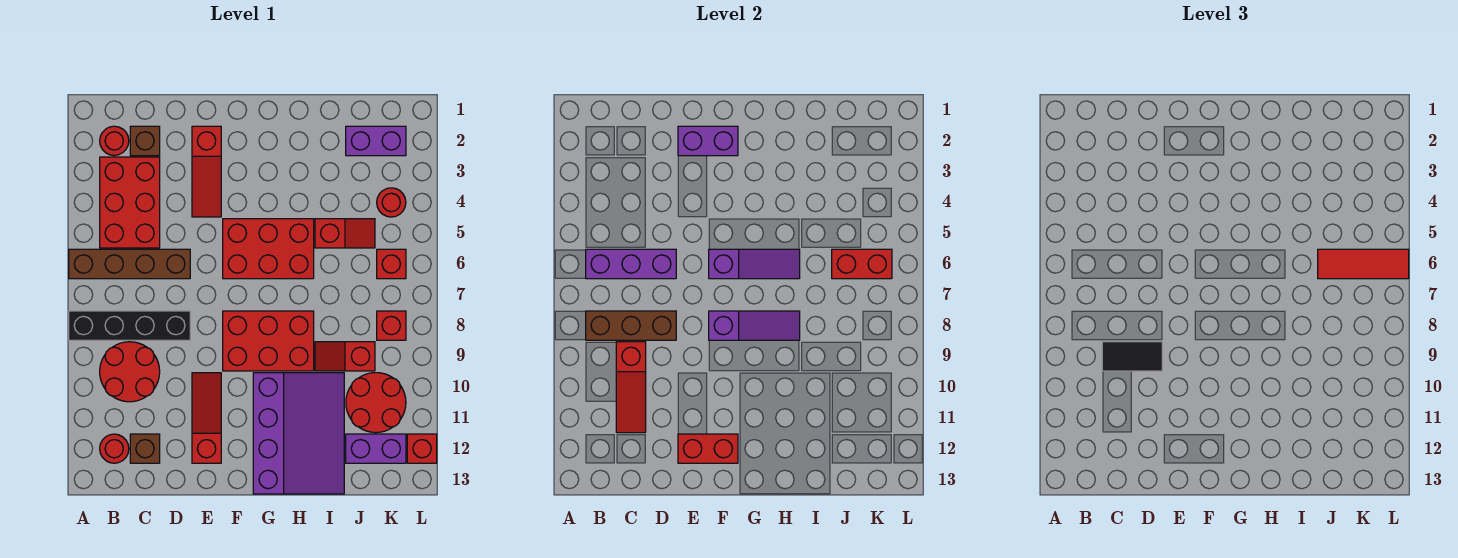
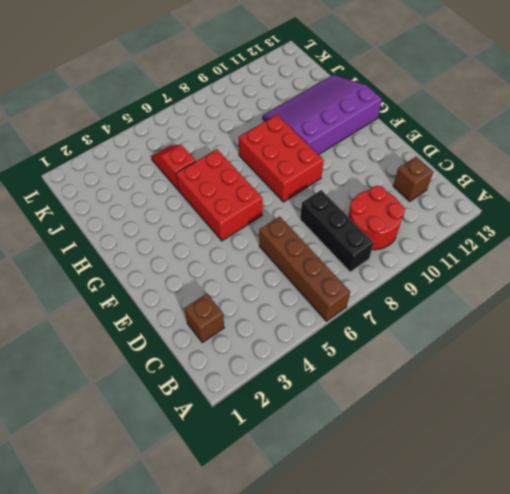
black 1x3 brick [300,190,374,272] -> black 1x4 brick [69,311,190,340]
none -> red 1x1 round brick [100,126,129,156]
none -> red 2x3 brick [100,157,160,248]
none -> red 1x1 round brick [100,434,129,463]
none -> red 1x3 slope [192,126,221,217]

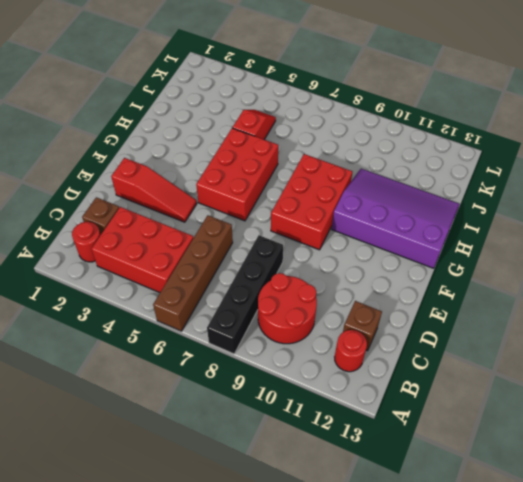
none -> red 1x3 slope [192,373,221,463]
none -> red 1x2 slope [315,342,375,371]
none -> purple 1x2 brick [346,126,406,156]
none -> red 2x2 round brick [346,373,406,433]

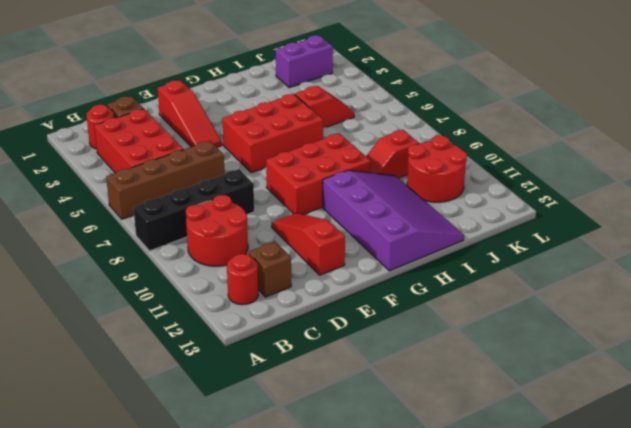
none -> purple 1x2 brick [346,434,406,463]
none -> red 1x1 round brick [377,188,406,217]
none -> red 1x1 brick [377,249,406,279]
none -> red 1x1 brick [377,311,406,340]

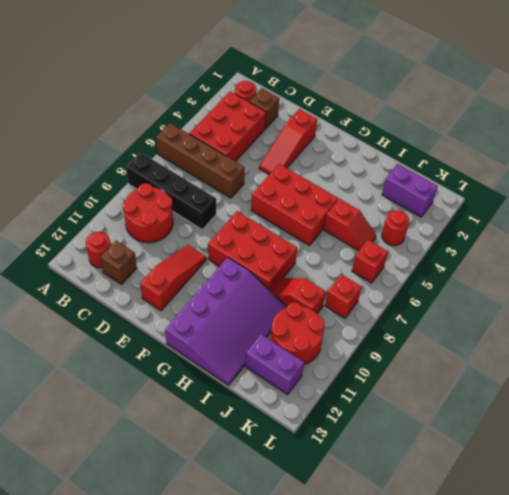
none -> red 1x1 brick [407,434,437,463]
none -> purple 1x3 brick [586,249,676,279]
none -> brown 1x3 brick [586,311,676,340]
none -> red 1x3 slope [616,342,646,433]

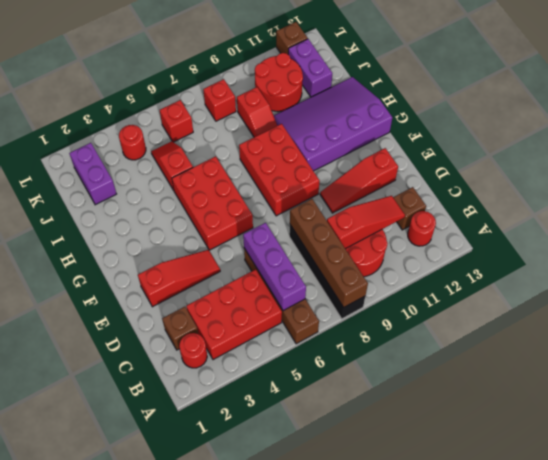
brown 1x4 brick [290,199,368,307] -> brown 1x3 brick [586,311,676,340]
brown 1x1 brick [276,22,308,54] -> red 1x1 brick [407,434,437,463]
none -> purple 1x2 brick [678,126,738,156]
none -> red 1x2 brick [678,434,738,463]
none -> purple 1x3 slope [709,249,800,279]
none -> purple 1x3 slope [709,311,800,340]

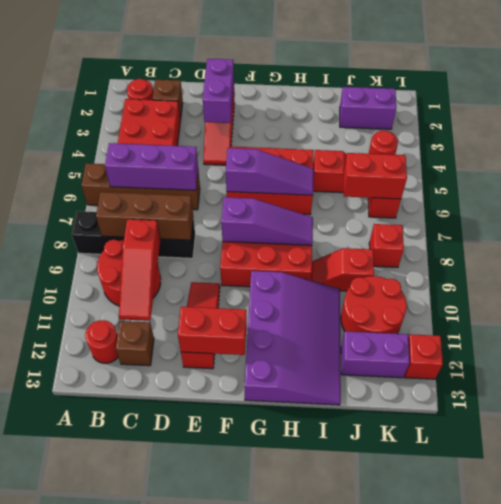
purple 1x2 brick [203,59,234,123] -> purple 1x2 brick turned to [678,126,738,156]
none -> black 1x2 tile [1102,342,1162,371]
none -> red 1x3 tile [1318,249,1409,279]

